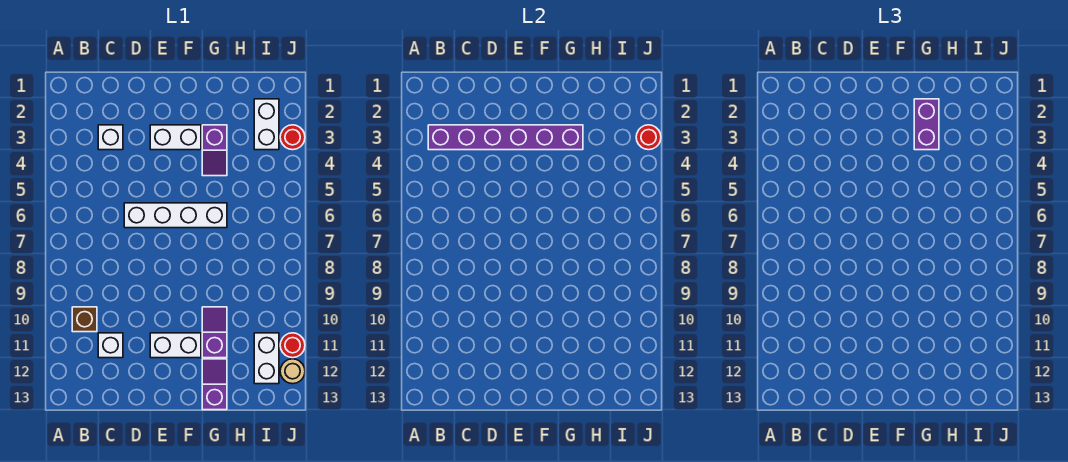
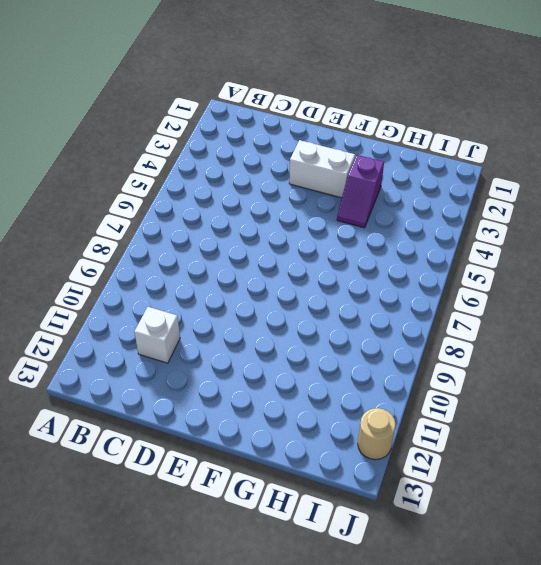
none -> brown 1x1 brick [72,307,97,332]
none -> white 1x1 brick [98,125,123,150]
none -> white 1x4 brick [124,203,227,228]

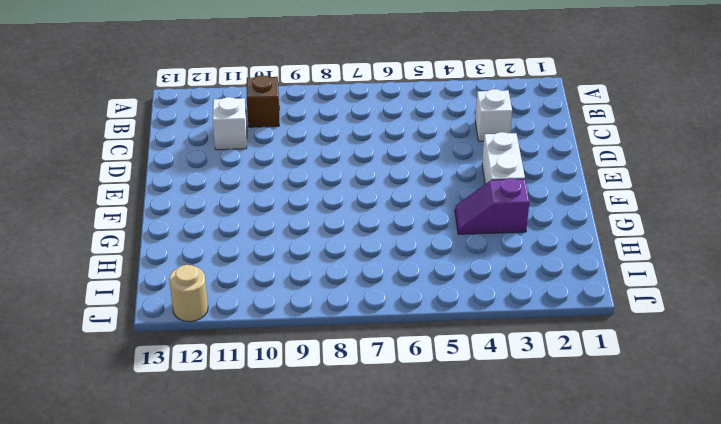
none -> white 1x4 brick [124,203,227,228]
none -> white 1x2 brick [150,333,201,358]
none -> purple 1x2 slope [202,307,227,358]

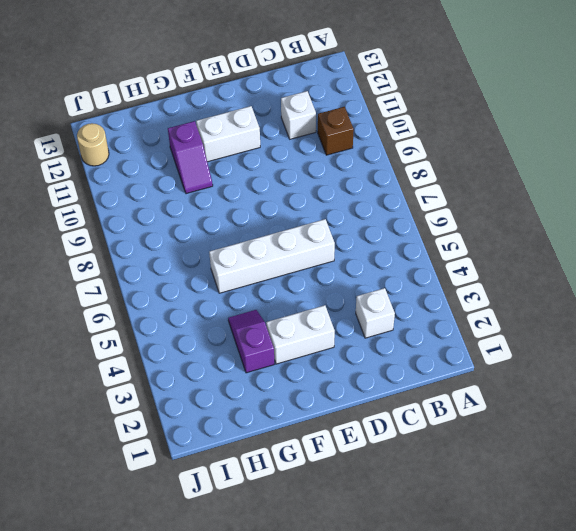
none -> purple 1x2 slope [202,359,227,410]
none -> white 1x2 brick [254,99,279,150]
none -> white 1x2 brick [254,333,279,384]

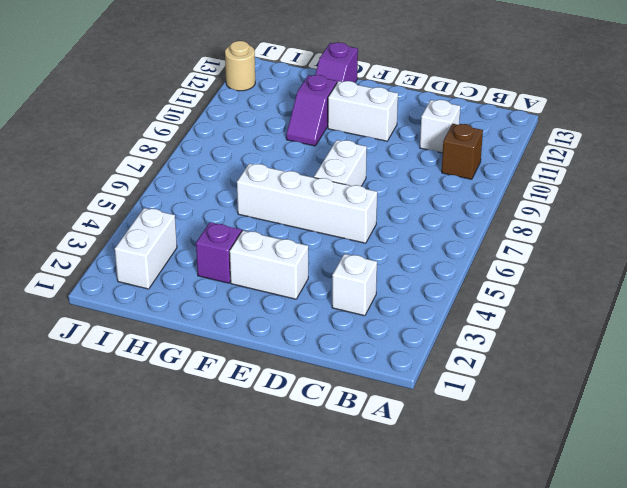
white 1x2 brick [314,140,367,186] -> white 1x2 brick moved to [254,333,279,384]
none -> red 1x1 round brick [280,125,305,150]
none -> red 1x1 round brick [280,333,305,358]
none -> purple 1x6 brick [428,125,583,150]

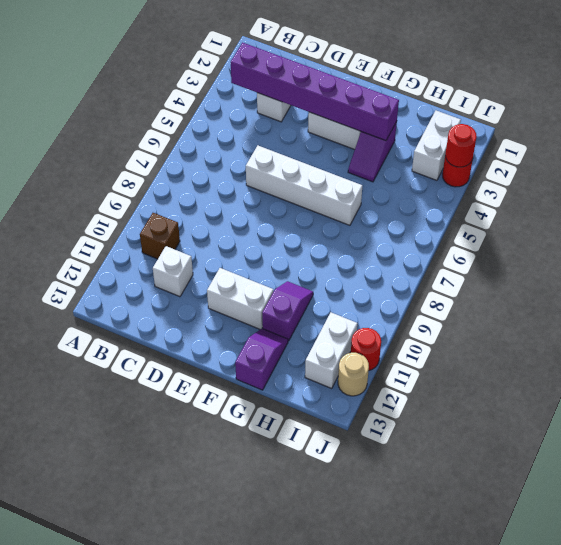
none -> purple 1x2 brick [914,99,939,150]

